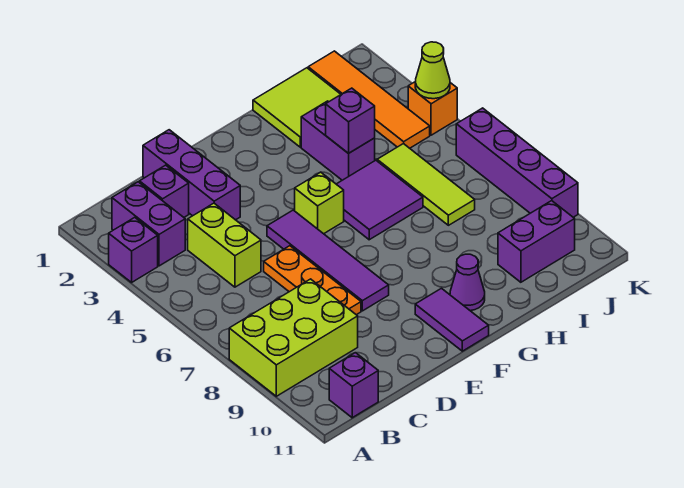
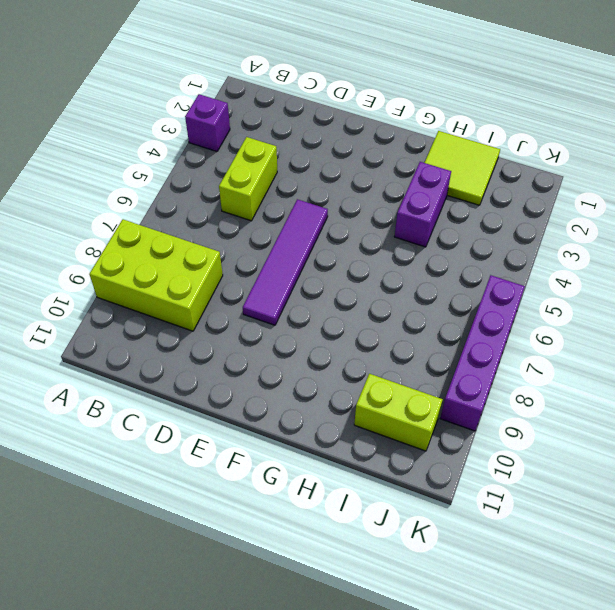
lime 1x2 brick [354,374,443,451] -> purple 1x2 brick [498,201,575,282]
none -> purple 1x2 brick [112,182,185,266]
none -> purple 1x1 brick [329,353,378,418]
none -> purple 1x1 brick [140,165,189,217]

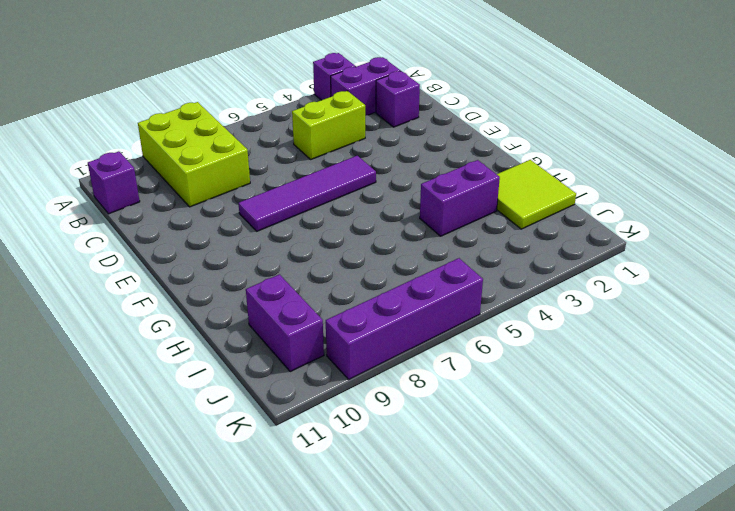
none -> purple 1x3 brick [143,130,240,220]
none -> orange 1x3 plate [264,246,361,315]
none -> lime 1x1 brick [295,172,344,234]

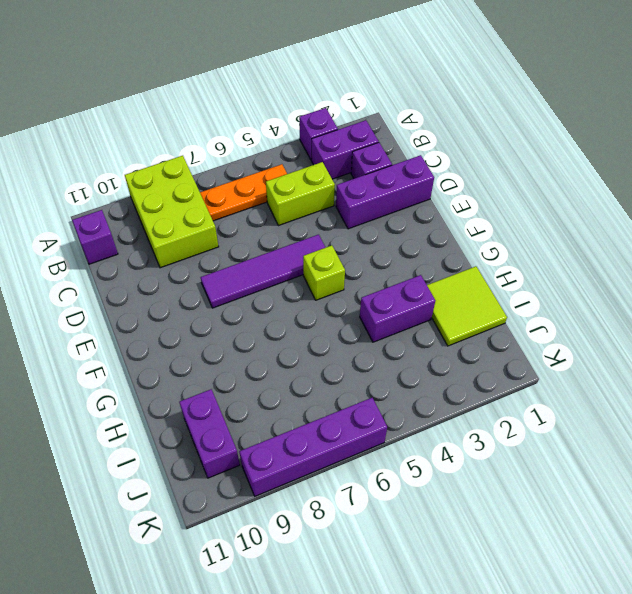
orange 1x3 plate [200,164,287,221] -> orange 1x3 plate moved to [264,246,361,315]
none -> purple 1x2 tile [415,288,489,351]
none -> purple 2x2 tile [337,160,423,240]
none -> purple 1x1 cone [450,254,485,311]

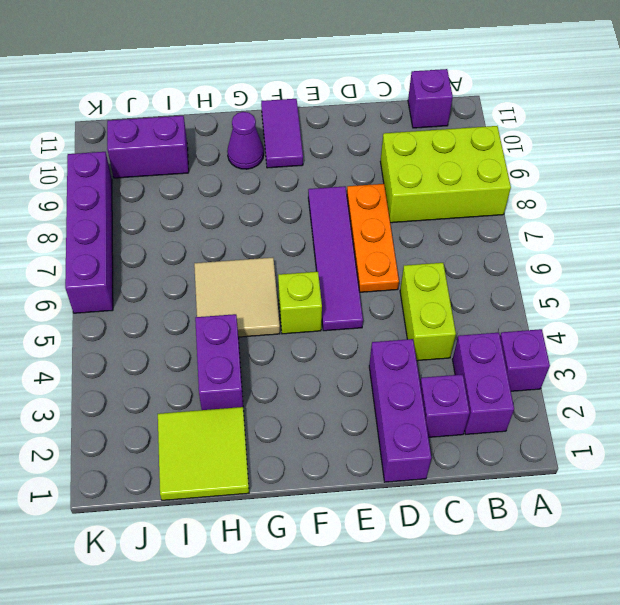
tan 2x2 tile [194,258,280,337] -> purple 2x2 tile [337,160,423,240]
none -> lime 1x3 tile [377,144,475,225]
none -> orange 1x4 tile [308,51,430,148]
none -> orange 1x1 brick [408,82,457,135]

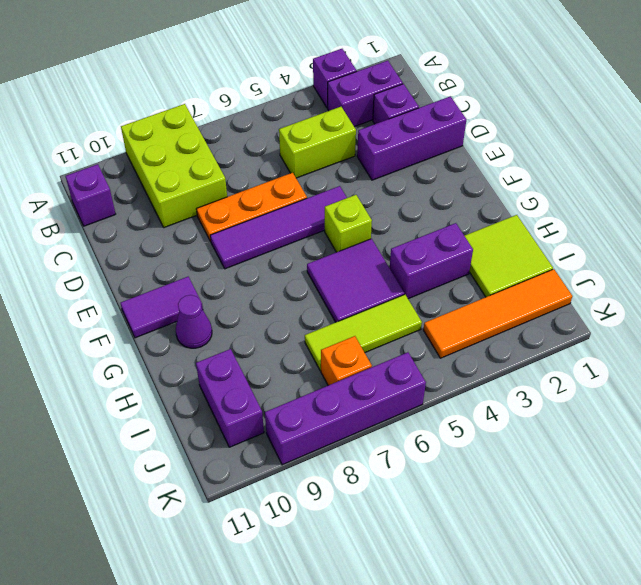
orange 1x1 brick [321,336,372,385] -> orange 1x1 brick moved to [408,82,457,135]
none -> purple 1x1 brick [326,88,375,153]
none -> lime 1x1 cone [415,42,450,99]

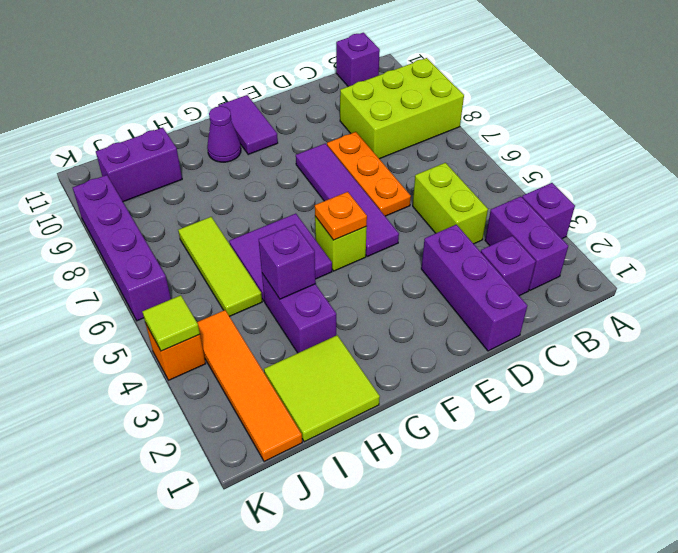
orange 1x1 plate [315,192,367,240] -> none
lime 1x1 tile [142,295,200,351] -> lime 1x1 cone [415,42,450,99]

